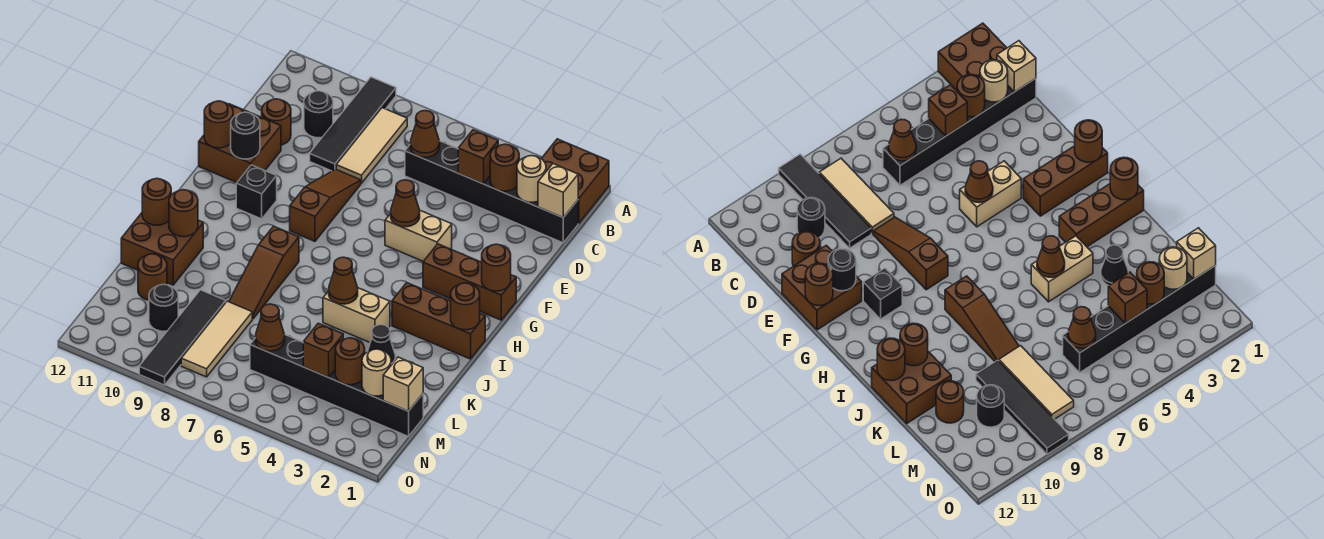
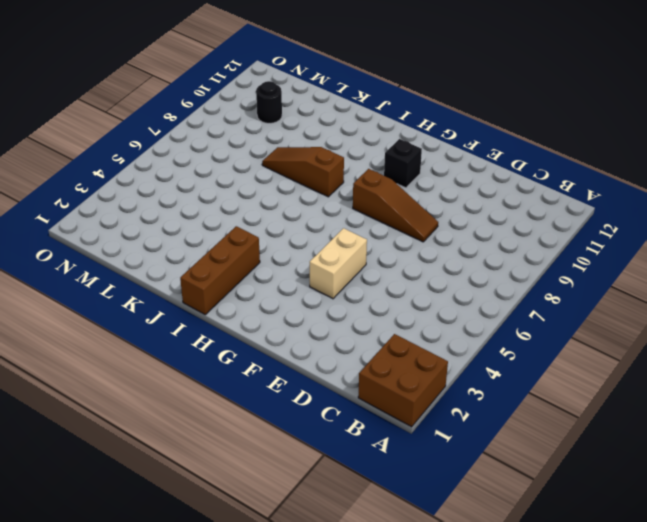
none -> black 1x4 tile [310,77,396,171]
none -> tan 1x3 tile [336,108,407,183]
none -> black 1x6 brick [405,141,578,243]
none -> black 1x1 round brick [304,91,333,138]

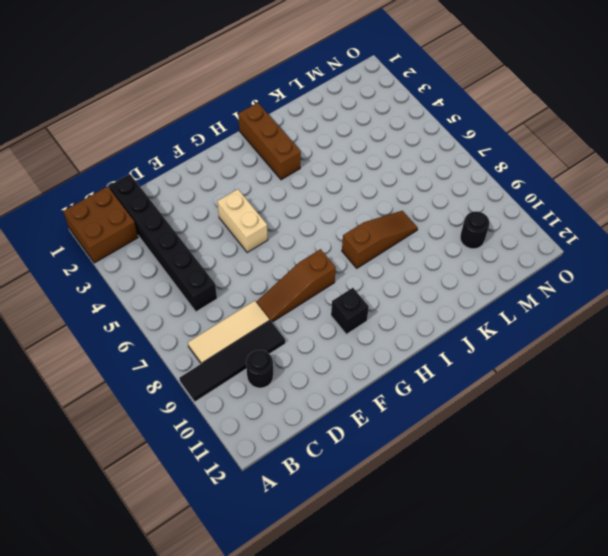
none -> brown 1x1 round brick [262,99,291,145]
none -> brown 2x2 brick [199,104,281,183]
none -> brown 1x3 brick [423,244,516,320]
none -> tan 1x2 brick [323,288,390,342]

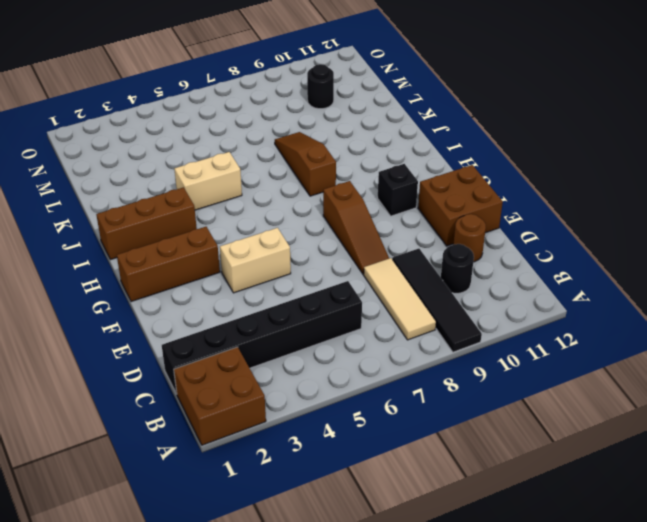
none -> brown 2x2 brick [121,213,203,285]
none -> black 1x1 cone [368,325,396,365]
none -> tan 1x3 tile [181,301,252,377]
none -> black 1x4 tile [139,290,226,385]

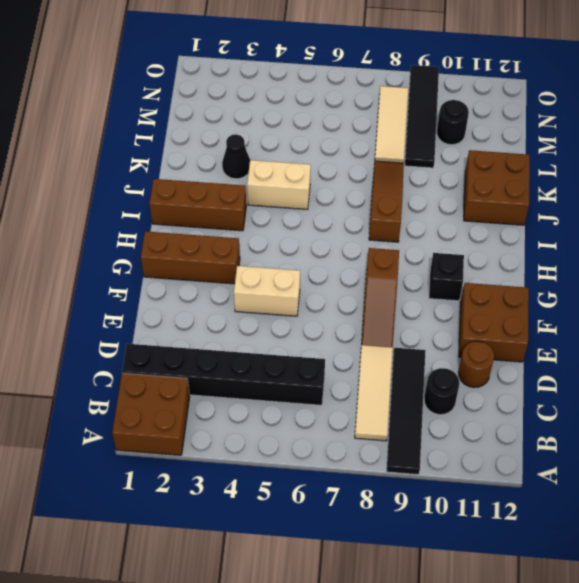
none -> brown 1x1 round brick [138,254,167,300]
none -> black 1x6 brick [250,335,423,436]
none -> tan 1x1 brick [538,164,578,218]
none -> tan 1x1 round brick [517,156,546,202]

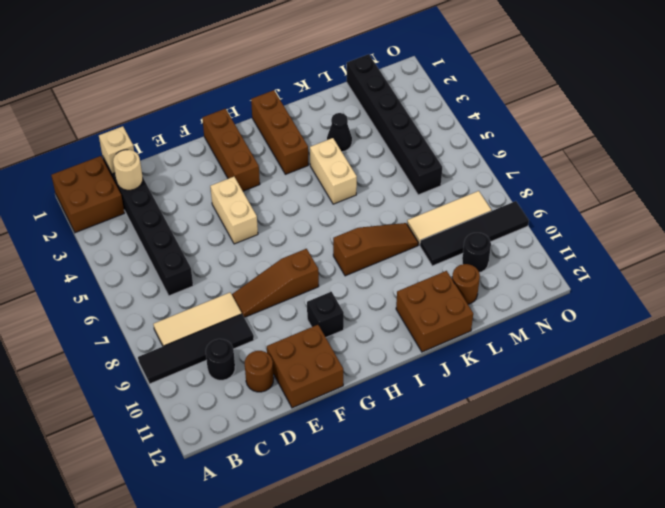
none -> brown 1x1 round brick [490,144,519,191]
none -> brown 1x1 brick [458,130,498,184]
none -> brown 1x1 cone [410,111,440,157]
none -> brown 1x1 cone [391,180,420,227]

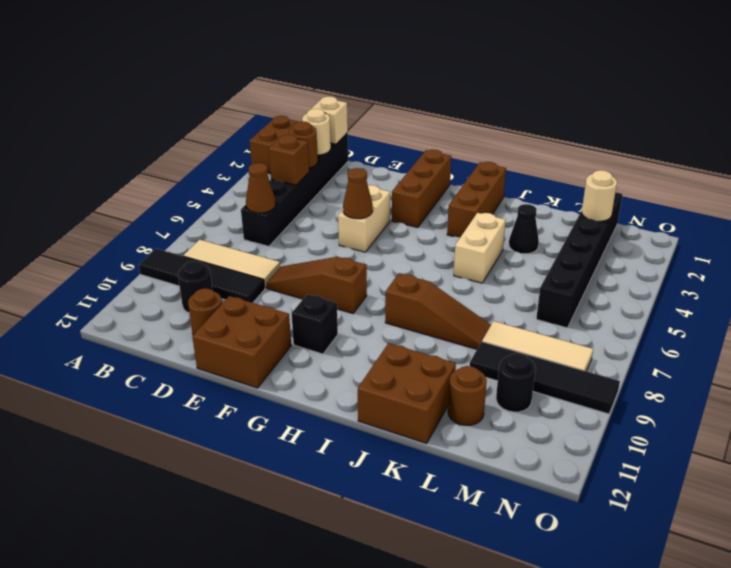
none -> black 1x1 round brick [231,112,260,159]
none -> brown 1x1 round brick [204,101,233,148]
none -> brown 1x1 round brick [482,244,511,291]
none -> brown 1x1 round brick [451,283,480,330]

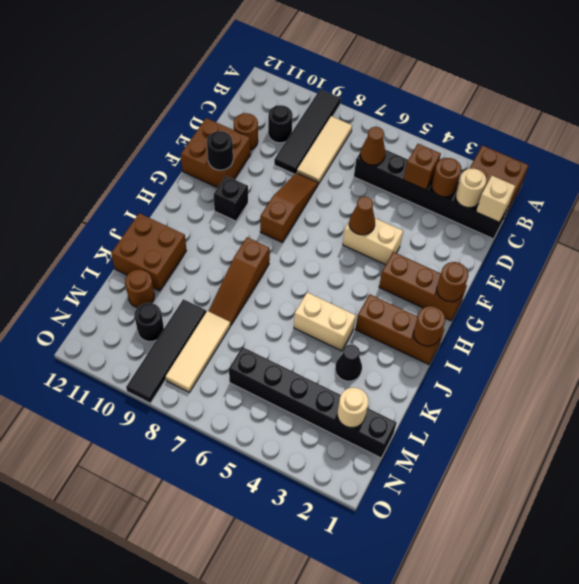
none -> brown 1x1 round brick [204,101,233,148]
none -> brown 1x1 cone [329,257,358,304]
none -> brown 1x1 round brick [169,190,198,237]
none -> brown 1x1 round brick [142,178,171,225]

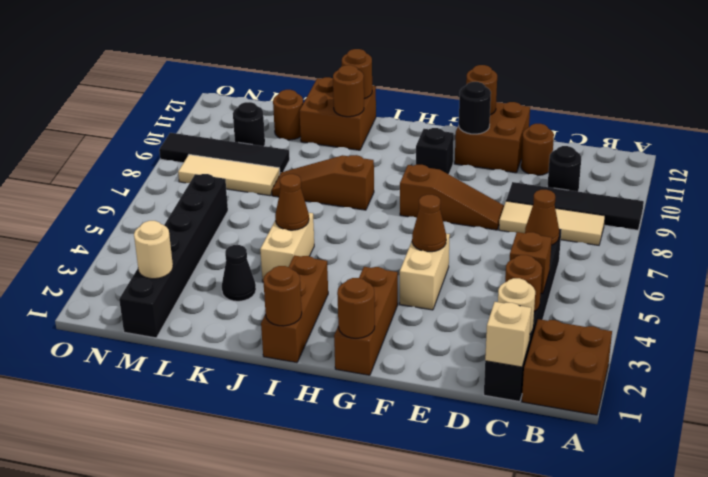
none -> tan 1x1 brick [383,357,423,411]
none -> brown 1x1 round brick [335,338,365,385]
none -> brown 1x1 brick [303,323,343,377]
none -> brown 1x1 cone [256,304,285,351]

